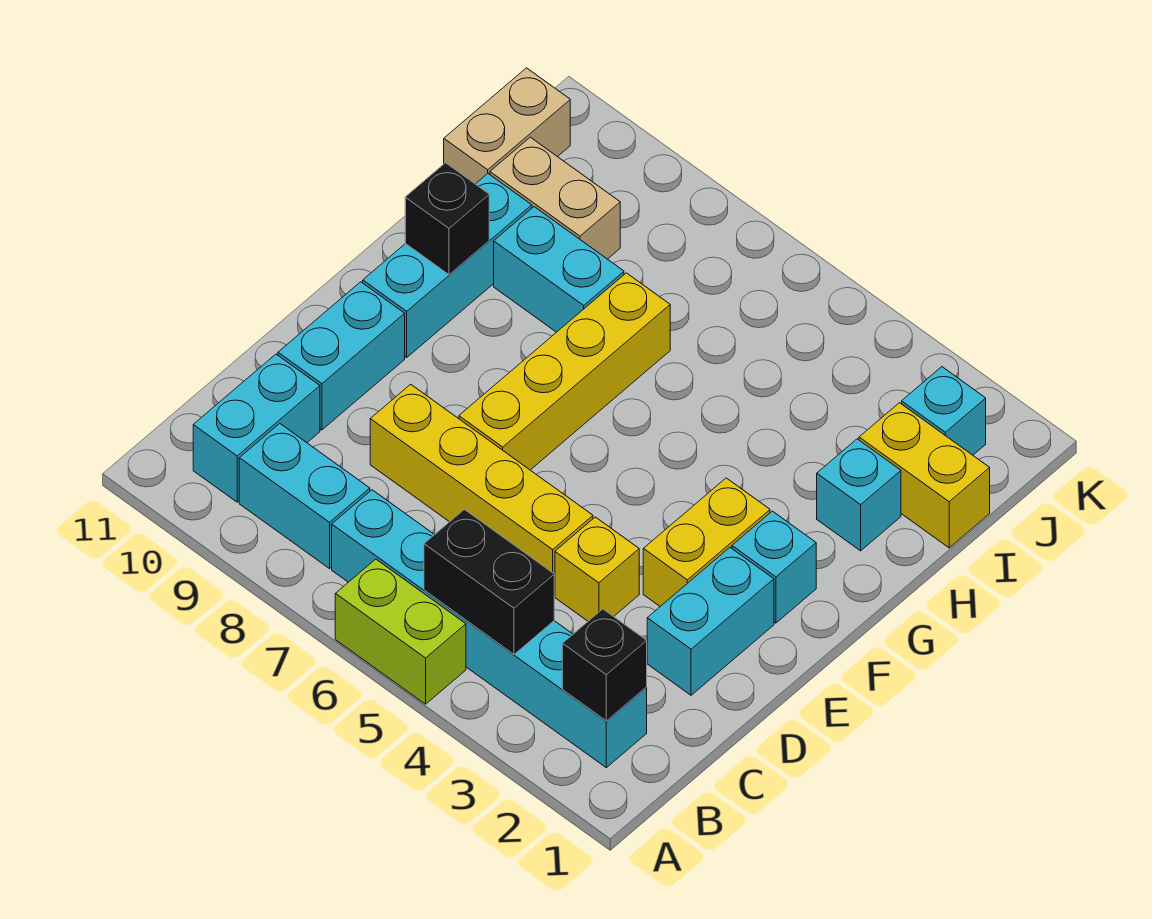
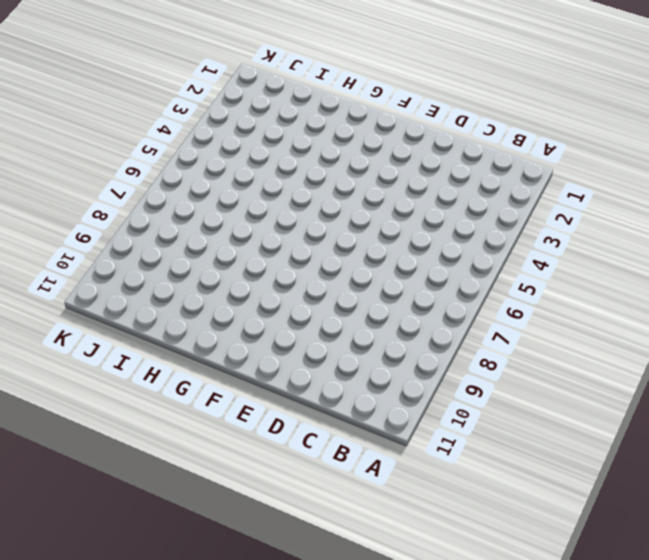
none -> lime 1x2 brick [335,559,466,704]
none -> cyan 1x6 brick [332,490,647,768]
none -> cyan 1x2 brick [239,424,370,569]

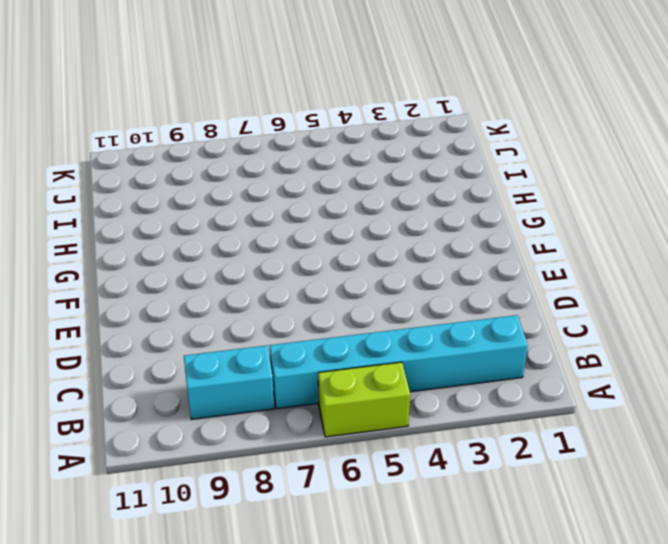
none -> cyan 1x2 brick [193,354,320,502]
none -> cyan 1x2 brick [647,548,774,695]
none -> yellow 1x1 brick [555,517,639,621]

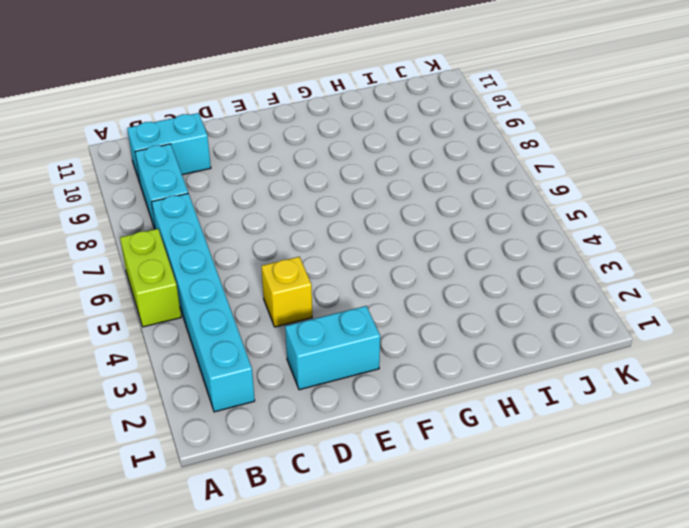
none -> yellow 1x4 brick [370,384,593,595]
none -> cyan 1x2 brick [278,282,405,430]
none -> yellow 1x2 brick [643,478,770,606]

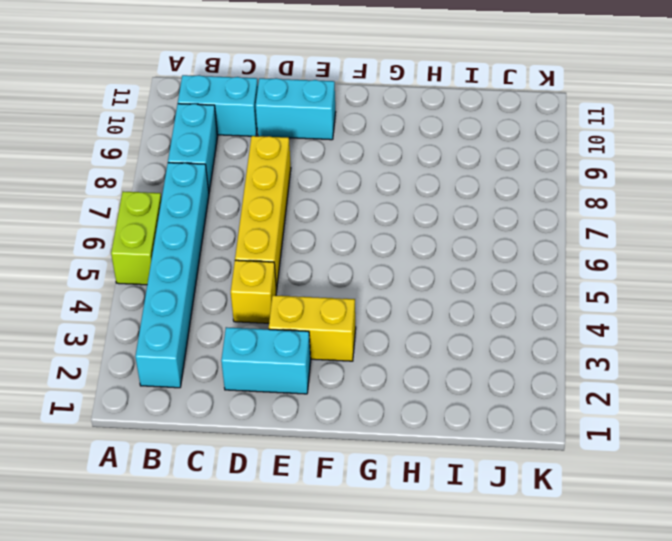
none -> yellow 1x4 brick [459,273,670,470]
none -> cyan 1x1 brick [732,511,816,623]
none -> cyan 1x3 brick [363,174,532,357]

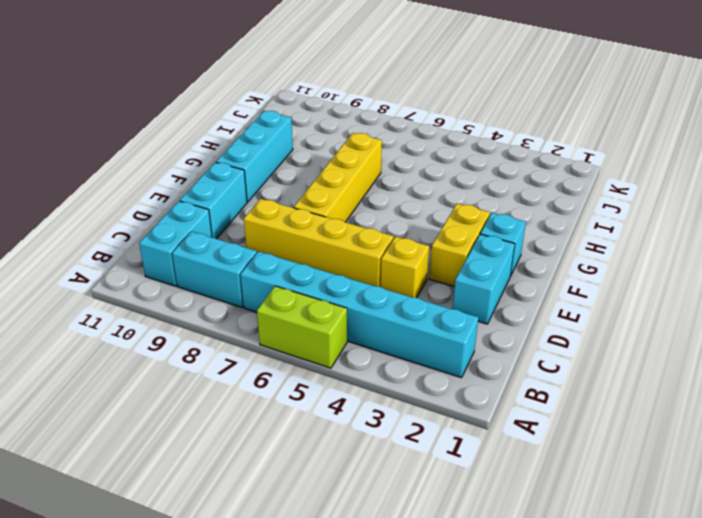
none -> cyan 1x1 brick [817,439,901,551]
none -> cyan 1x2 brick [494,207,624,332]
none -> yellow 1x2 brick [859,403,990,548]

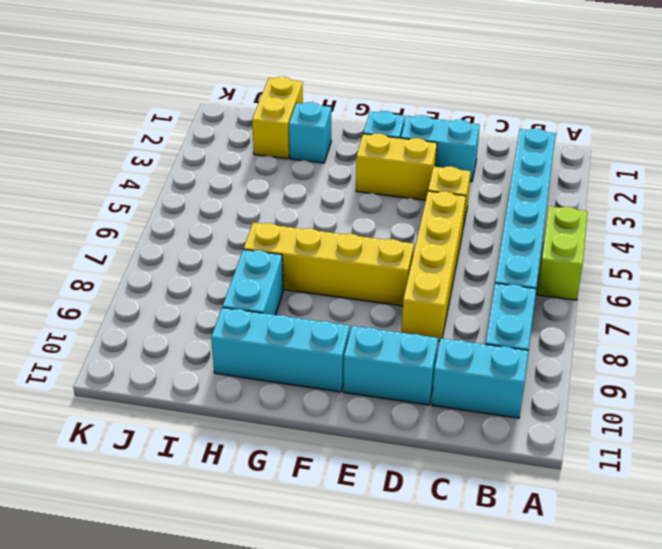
none -> tan 1x2 brick [490,137,620,259]
none -> tan 1x2 brick [444,68,570,184]
none -> cyan 1x1 brick [902,367,986,455]

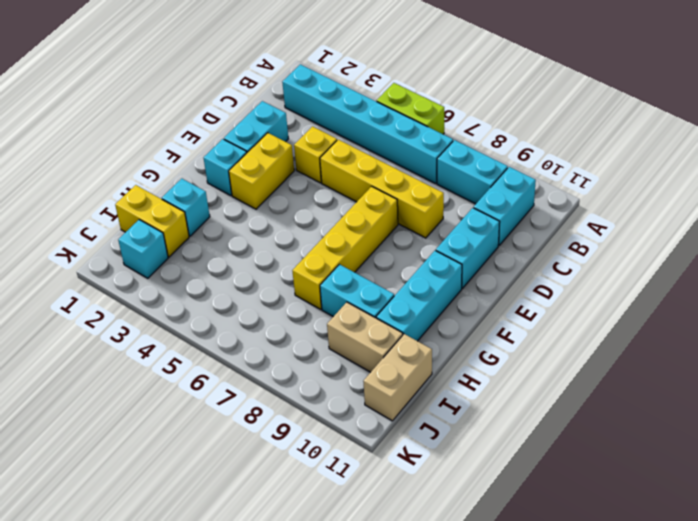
none -> black 1x1 brick [562,609,647,721]
none -> black 1x2 brick [424,509,554,654]
none -> black 1x1 brick [405,163,489,275]

